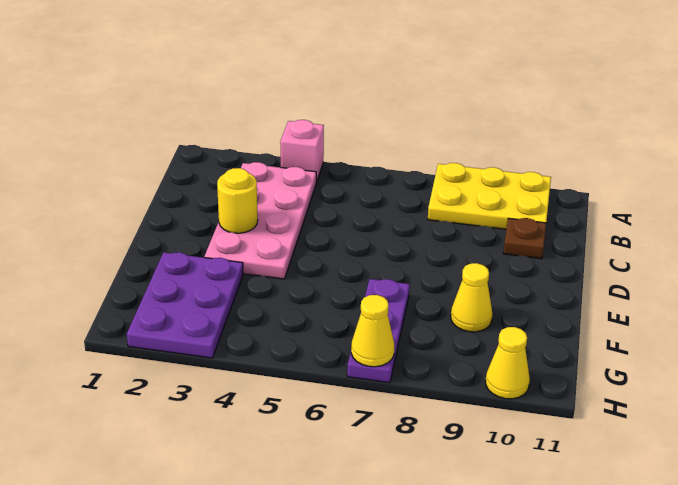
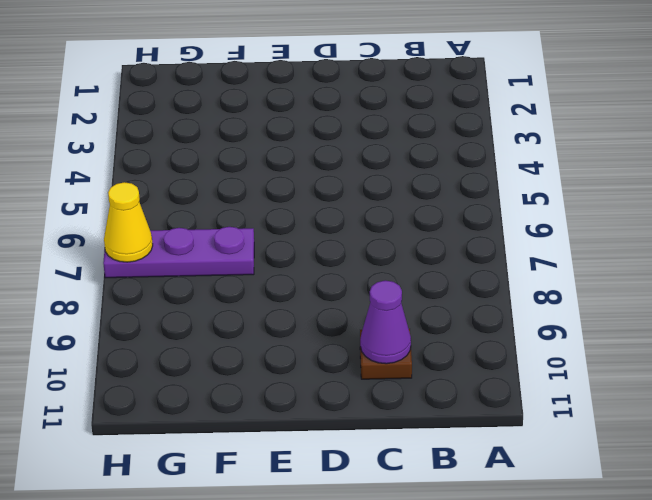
purple 1x1 cone [360,280,411,364] -> none
none -> pink 1x1 brick [280,120,324,182]
none -> yellow 2x3 plate [428,163,551,229]

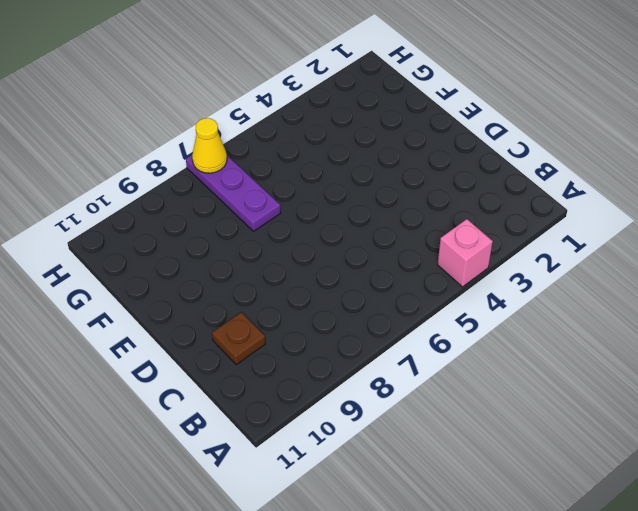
none -> yellow 2x3 plate [428,163,551,229]
none -> pink 2x4 plate [204,162,316,279]

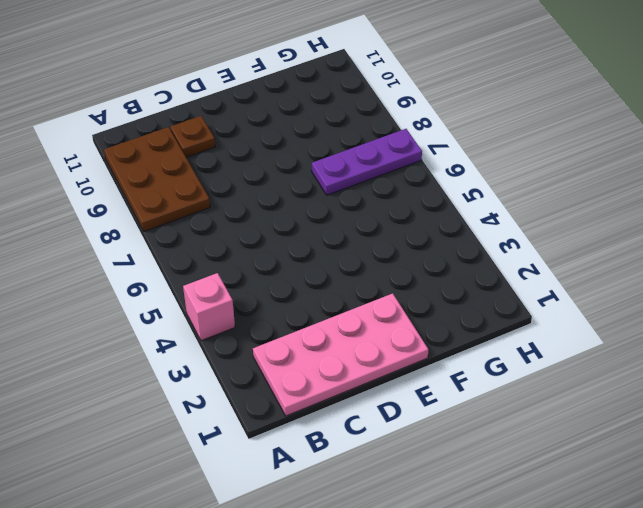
brown 2x3 plate [104,127,210,231] -> yellow 2x3 plate [428,163,551,229]
pink 2x4 plate [253,293,428,416] -> pink 2x4 plate moved to [204,162,316,279]
none -> purple 2x3 plate [127,252,243,358]
none -> yellow 1x1 cone [451,263,492,332]

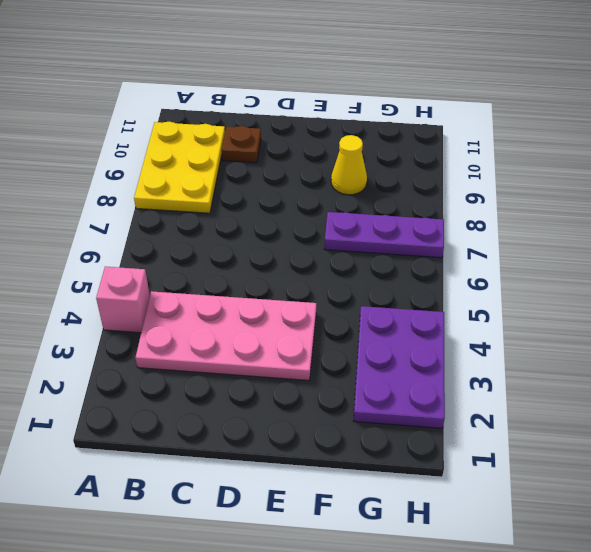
purple 2x3 plate [353,306,445,428] -> purple 2x3 plate turned to [127,252,243,358]
none -> yellow 1x1 cone [486,327,530,399]
none -> yellow 1x1 round brick [217,168,258,233]

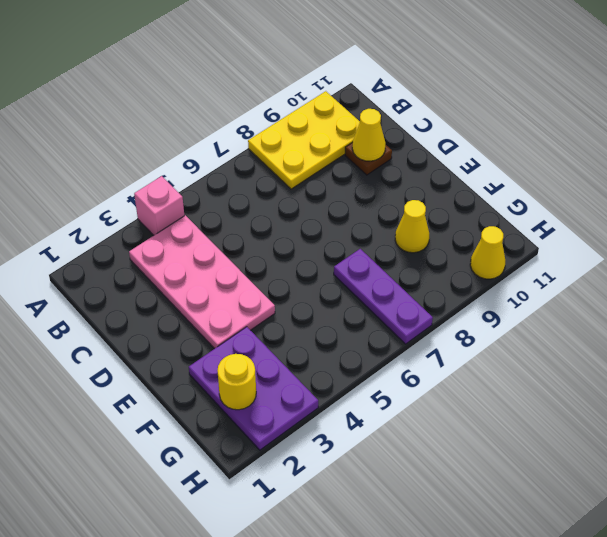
yellow 1x1 cone [352,109,385,161] -> yellow 1x1 cone moved to [351,295,394,367]
yellow 1x1 round brick [217,354,256,410] -> yellow 1x1 round brick moved to [217,168,258,233]

